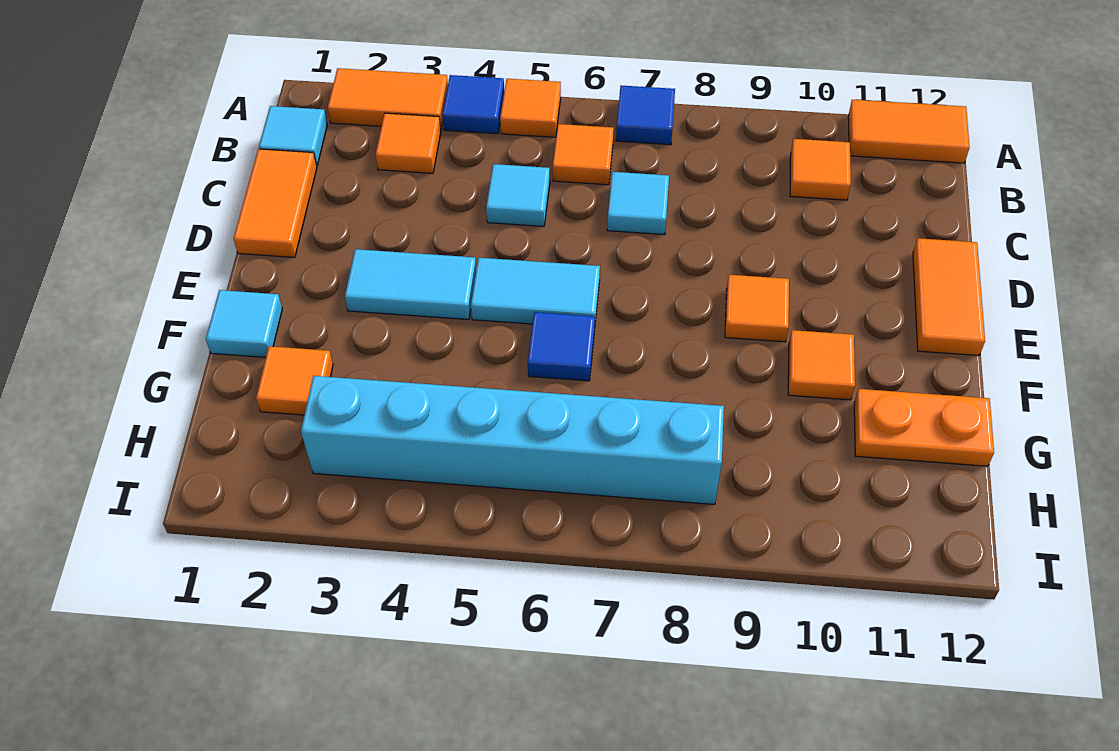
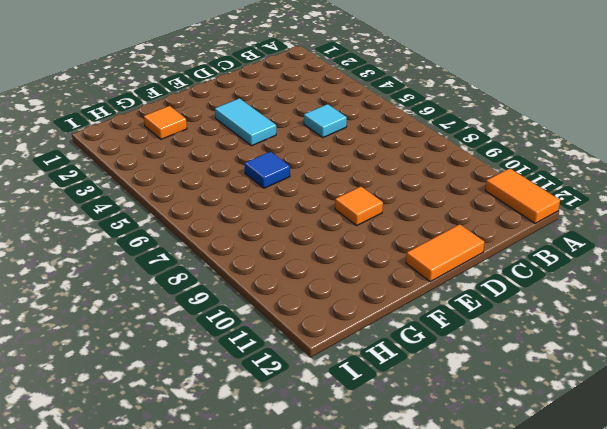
none -> orange 1x2 tile [328,68,448,129]
none -> blue 1x1 tile [442,75,504,134]
none -> orange 1x1 tile [500,79,561,137]

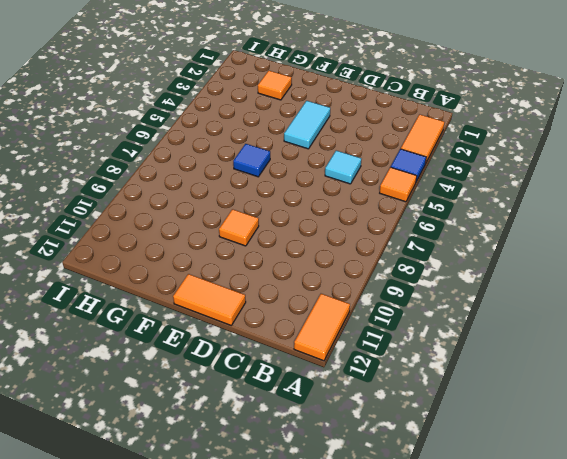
none -> blue 1x1 tile [616,86,675,145]
none -> cyan 1x1 tile [259,106,327,166]
none -> orange 1x1 tile [376,113,441,173]

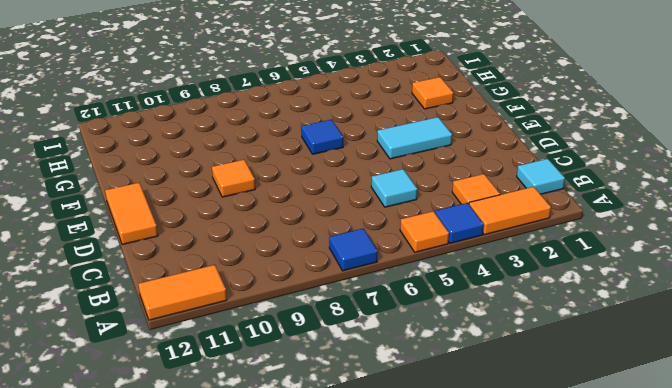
none -> orange 1x1 tile [553,124,614,185]
none -> orange 1x1 tile [790,139,851,200]
none -> orange 1x2 tile [233,149,317,257]

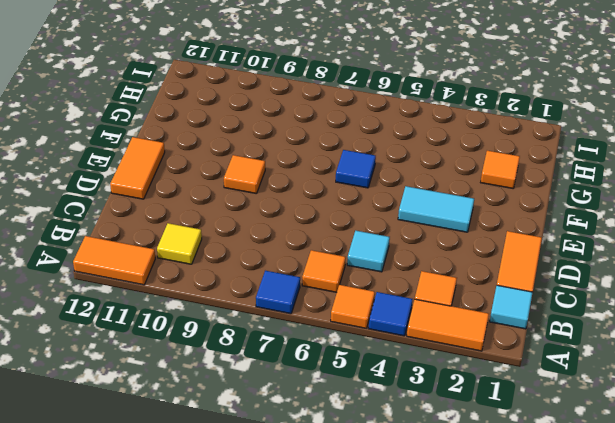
yellow 1x1 tile [157,223,202,264] -> orange 1x1 tile [790,139,851,200]
none -> cyan 1x1 tile [607,172,669,235]
none -> cyan 1x2 tile [471,258,600,324]
none -> cyan 1x1 tile [206,290,282,357]

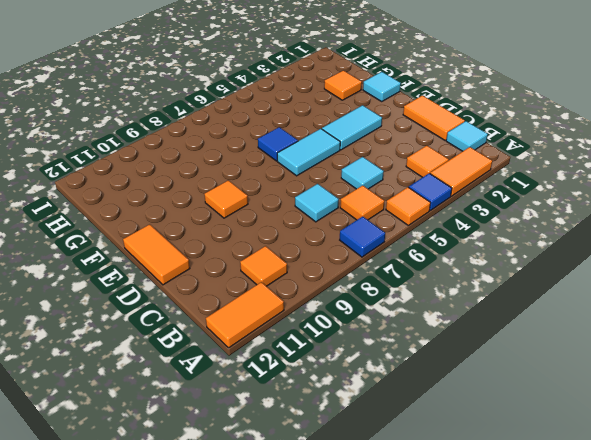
none -> orange 1x1 tile [788,330,855,400]
none -> orange 1x2 plate [854,389,994,466]
none -> cyan 1x6 brick [301,376,724,504]

